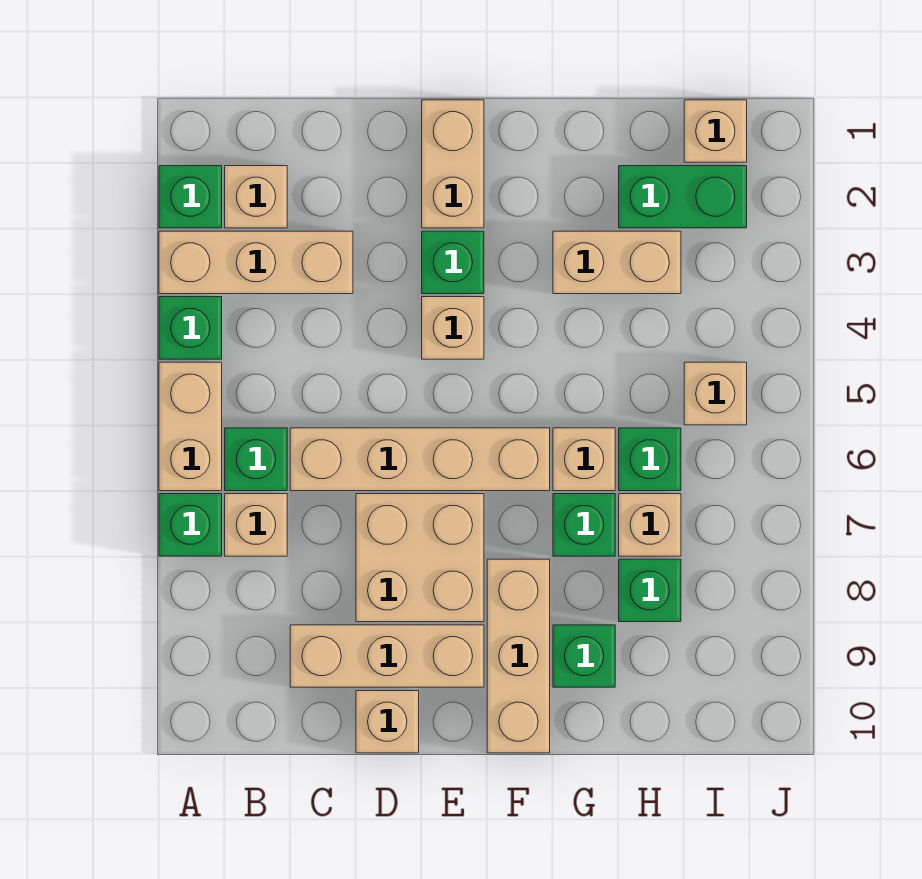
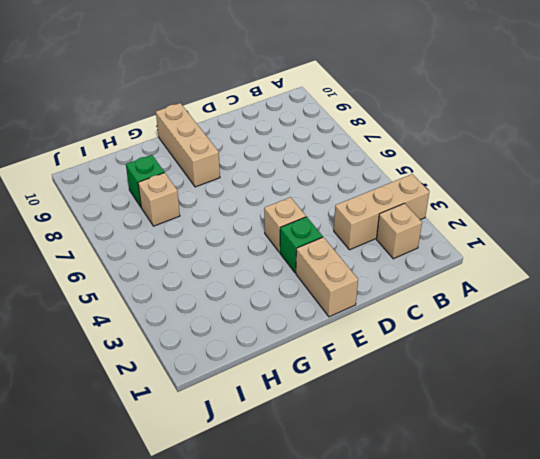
none -> green 1x1 brick [159,166,222,228]
none -> green 1x1 brick [159,297,222,359]
none -> tan 1x2 brick [159,362,222,491]

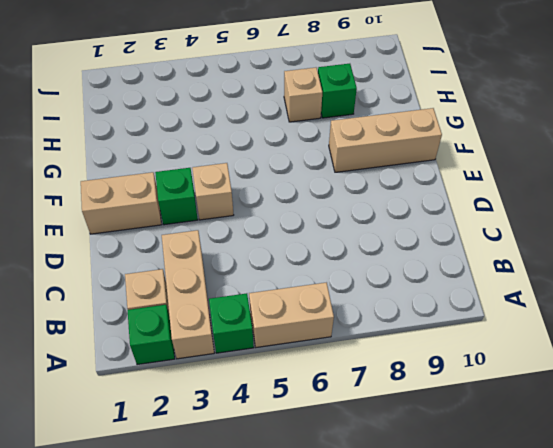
none -> green 1x1 brick [159,494,222,556]
none -> green 1x1 brick [225,428,287,491]
none -> tan 1x1 brick [225,494,287,556]

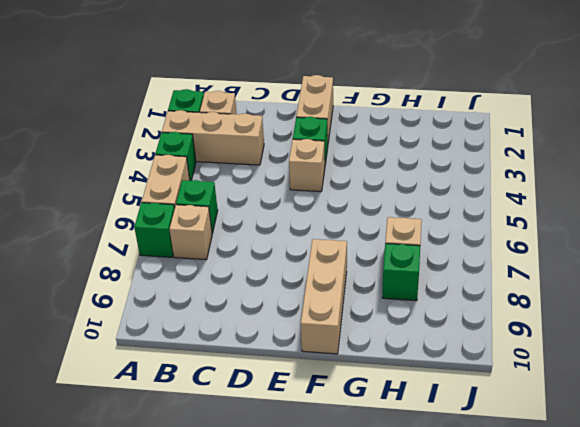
none -> tan 1x4 brick [290,428,550,491]
none -> tan 1x3 brick [290,625,484,687]
none -> tan 2x2 brick [356,494,484,622]

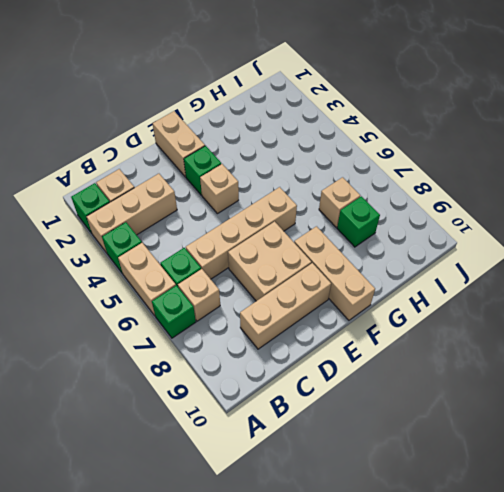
none -> tan 1x1 brick [356,691,419,753]
none -> tan 1x2 brick [553,231,681,294]
none -> tan 1x1 brick [553,428,615,491]

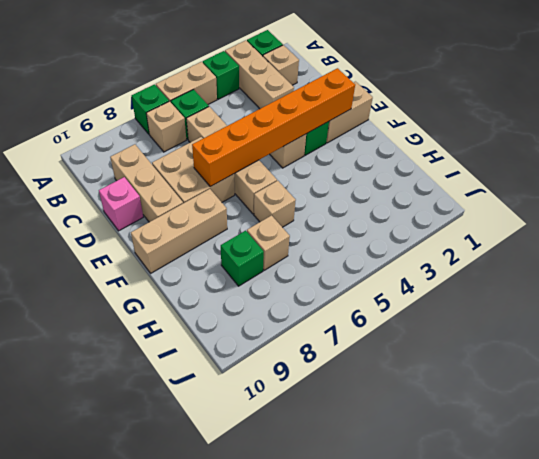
pink 1x1 brick [99,177,143,231] -> tan 1x1 brick [356,691,419,753]
orange 1x6 brick [192,68,355,187] -> none
none -> tan 1x2 brick [553,231,681,294]
none -> green 1x1 brick [553,494,615,556]
none -> green 1x1 brick [553,625,615,687]

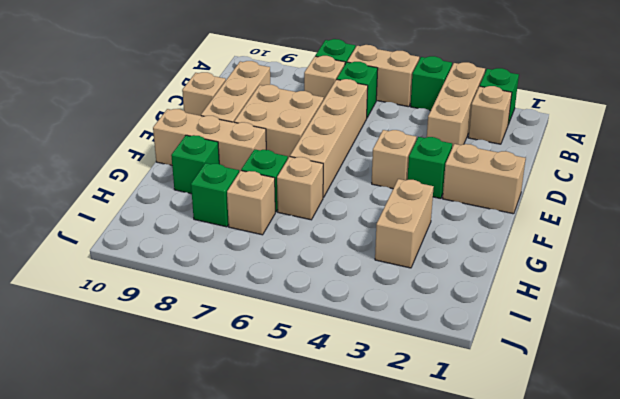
none -> green 1x2 brick [619,166,747,228]
none -> green 1x1 brick [619,428,681,491]
none -> tan 1x1 brick [684,100,747,162]

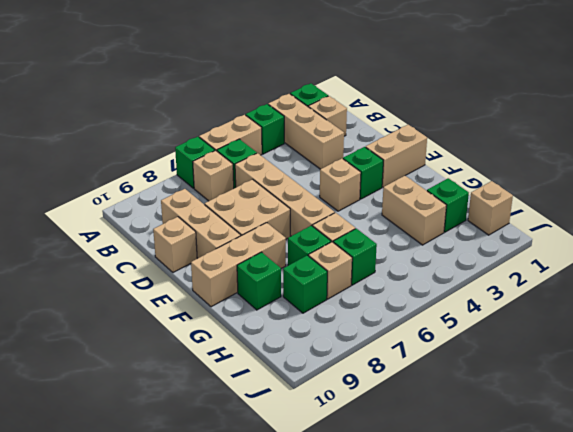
green 1x1 brick [427,178,469,232] -> green 1x2 brick [619,166,747,228]
none -> tan 1x1 brick [684,362,747,425]

